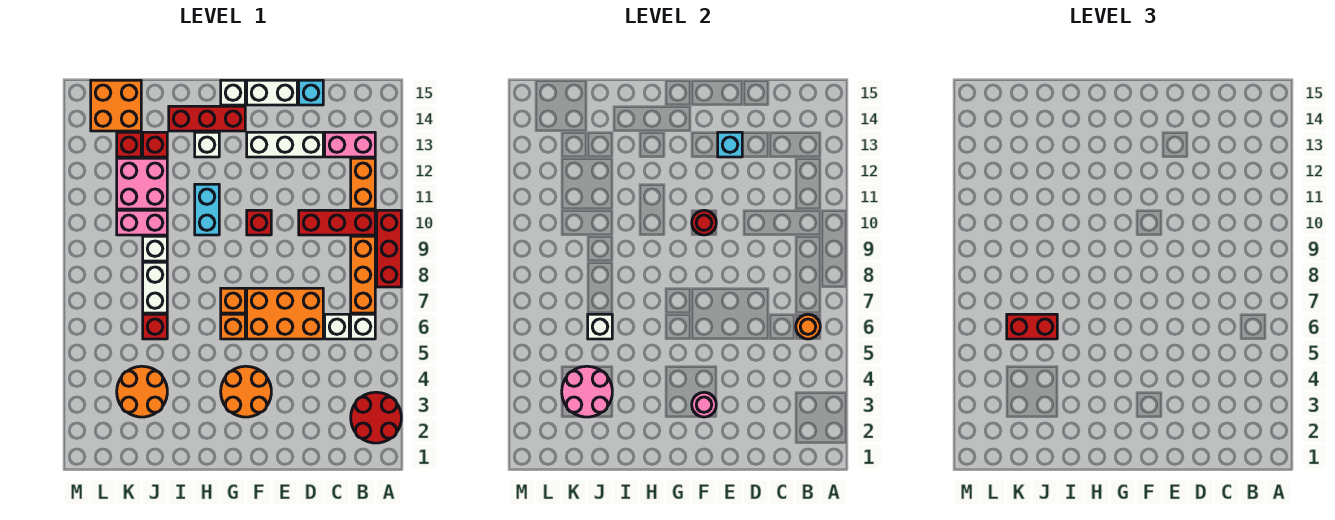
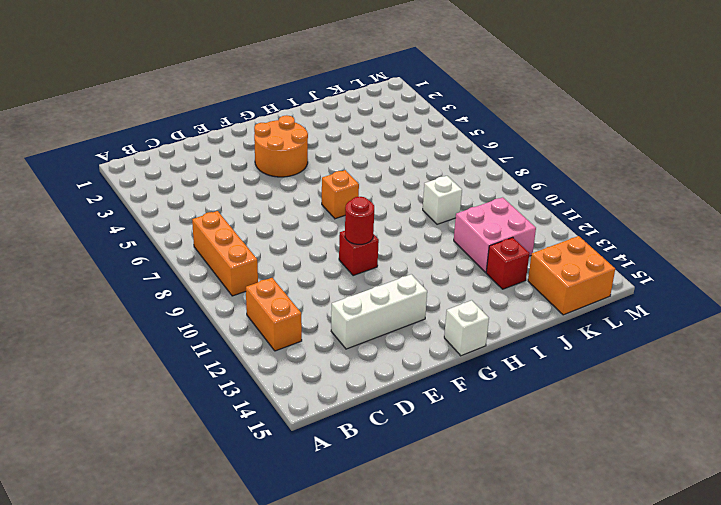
none -> red 2x2 round brick [351,392,401,443]
none -> red 1x3 brick [377,210,401,287]
none -> white 1x1 brick [351,314,375,339]
none -> red 1x3 brick [299,210,375,235]

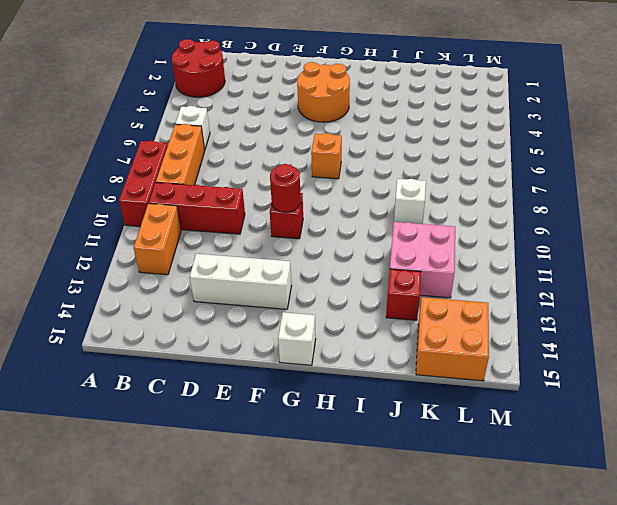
none -> pink 1x2 brick [325,132,375,157]
none -> white 1x1 brick [325,314,349,339]
none -> orange 2x3 brick [247,288,323,339]
none -> cyan 1x1 brick [299,80,323,105]

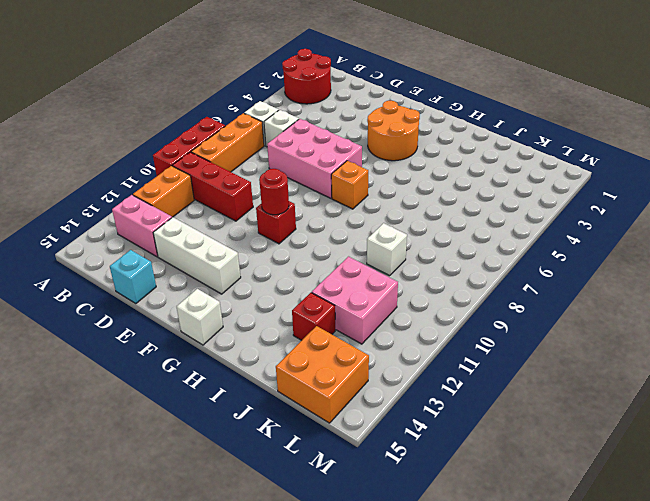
pink 2x3 brick [267,119,362,198] -> orange 2x3 brick [247,288,323,339]
none -> white 1x2 brick [247,80,297,105]
none -> orange 1x1 brick [221,314,245,339]
none -> red 1x3 brick [169,106,245,131]
none -> cyan 1x2 brick [195,184,219,235]

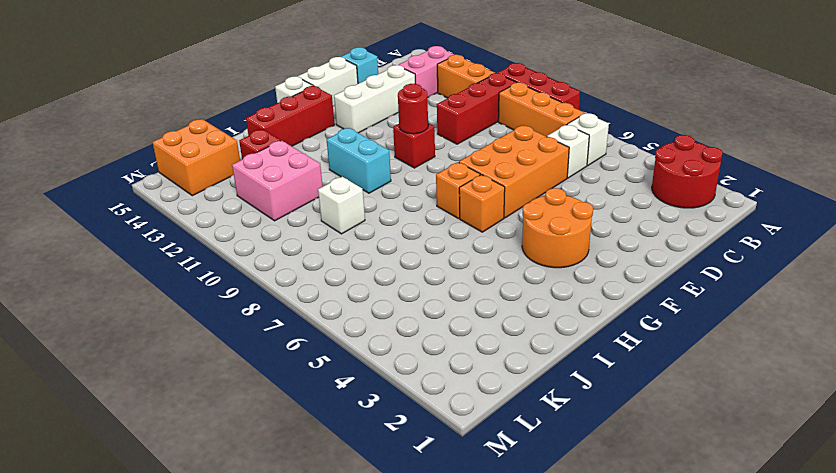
none -> white 1x1 brick [195,132,219,157]
none -> orange 2x2 round brick [117,366,167,417]
none -> red 1x1 brick [143,314,167,339]
none -> white 1x2 brick [143,262,167,313]

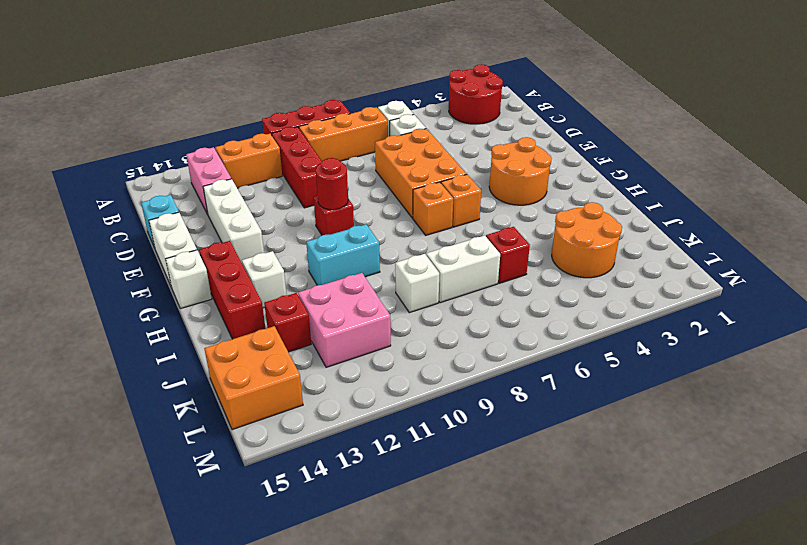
none -> pink 1x2 brick [117,210,167,235]
none -> red 1x1 brick [117,132,141,157]
none -> orange 1x1 round brick [796,314,820,339]
none -> cyan 1x1 brick [718,132,742,157]

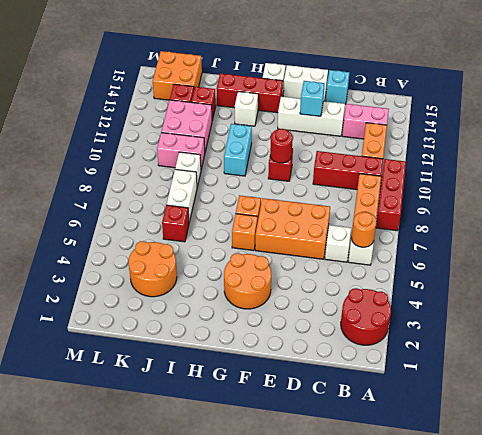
none -> pink 1x1 round brick [692,392,716,417]
none -> pink 2x2 round brick [562,366,612,417]
none -> white 1x1 brick [588,314,612,339]
none -> red 1x2 brick [1007,314,1057,339]

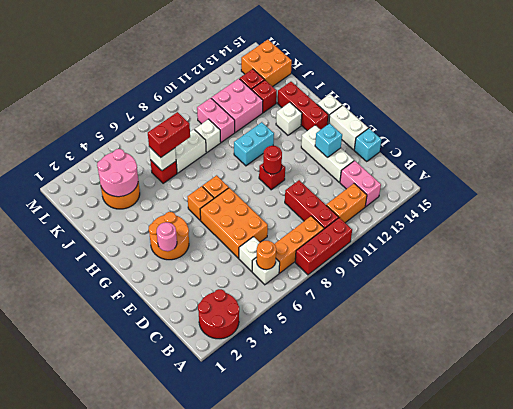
red 1x2 brick [148,112,190,157] -> red 1x2 brick turned to [1007,314,1057,339]

